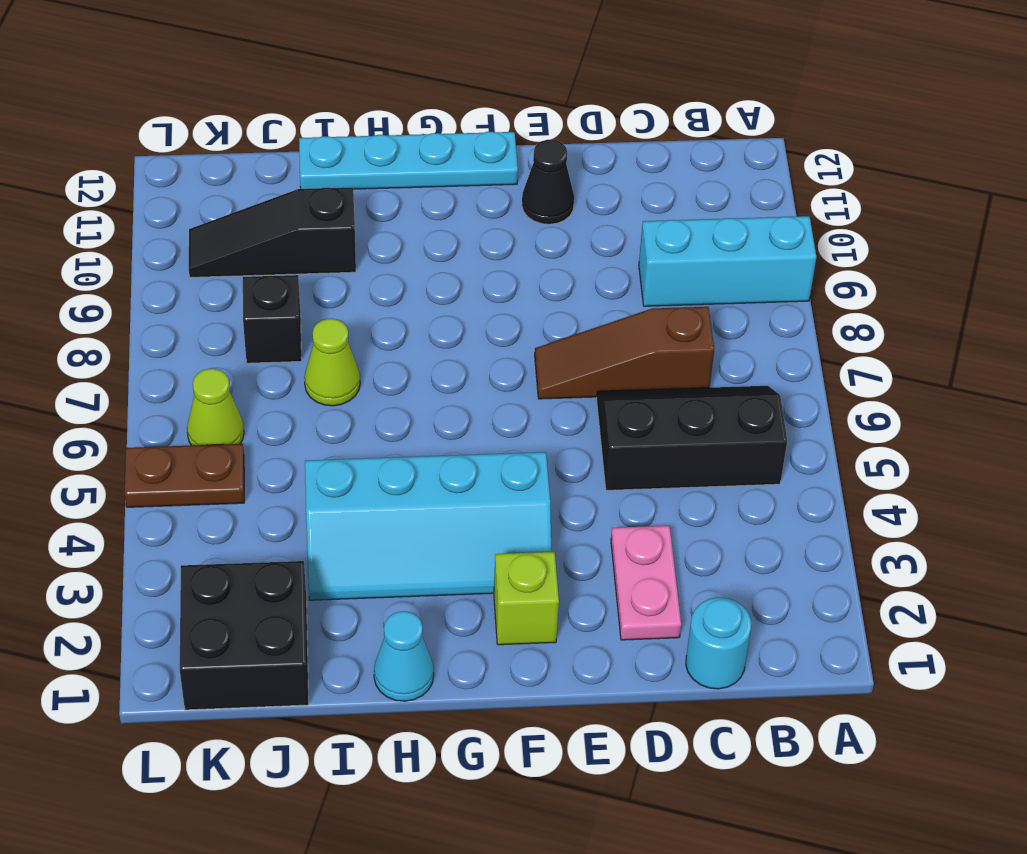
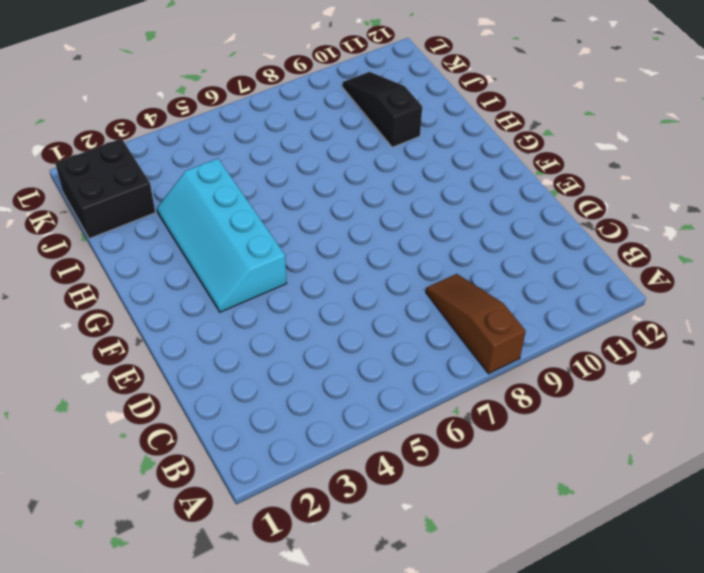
brown 1x3 slope [426,274,526,374] -> brown 1x3 slope moved to [535,307,714,399]
none -> cyan 1x3 brick [639,216,816,306]
none -> black 2x3 slope [596,386,787,490]
none -> cyan 1x1 round brick [686,598,751,689]

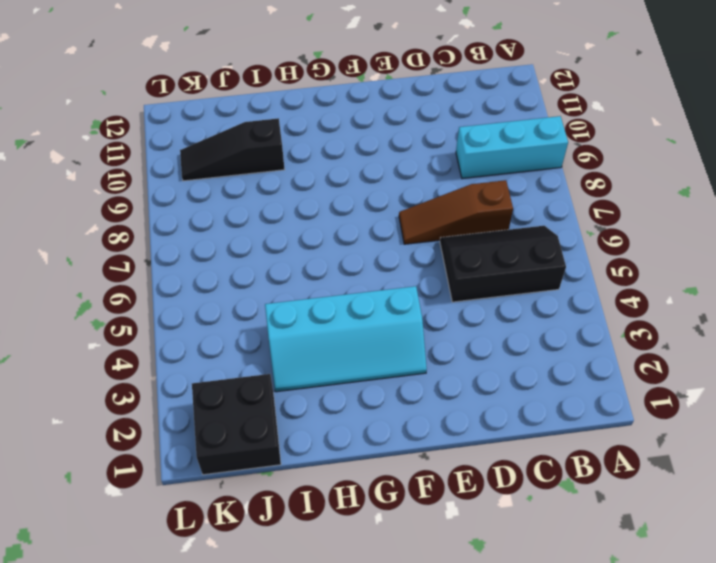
none -> cyan 1x1 round brick [686,598,751,689]
none -> pink 1x2 plate [611,526,681,640]
none -> black 1x1 cone [522,140,574,224]

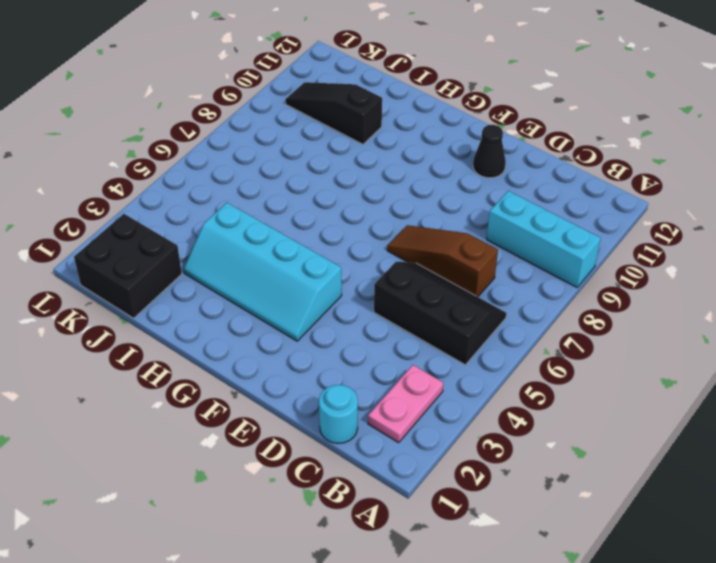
pink 1x2 plate [368,365,443,443] -> pink 1x2 plate moved to [611,526,681,640]
none -> lime 1x1 brick [494,552,559,645]
none -> cyan 1x4 plate [299,132,518,189]
none -> cyan 1x1 cone [374,611,434,701]

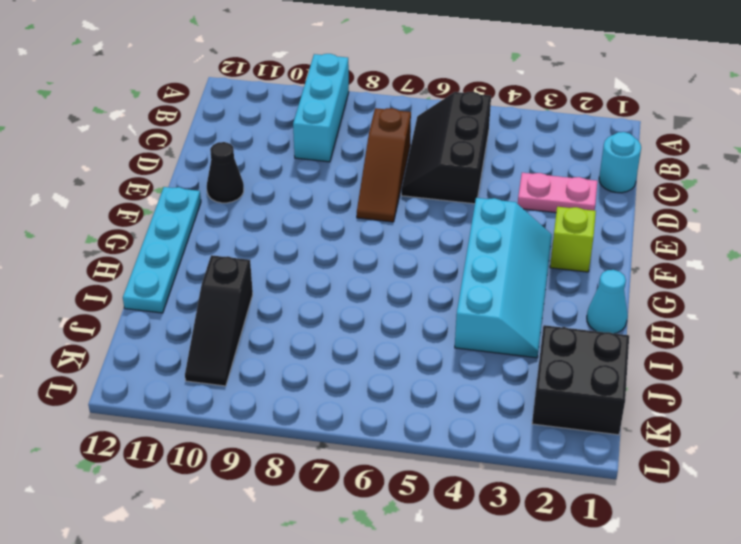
none -> lime 1x1 cone [305,319,360,406]
none -> black 1x1 brick [243,275,302,363]
none -> brown 1x2 plate [125,444,244,507]

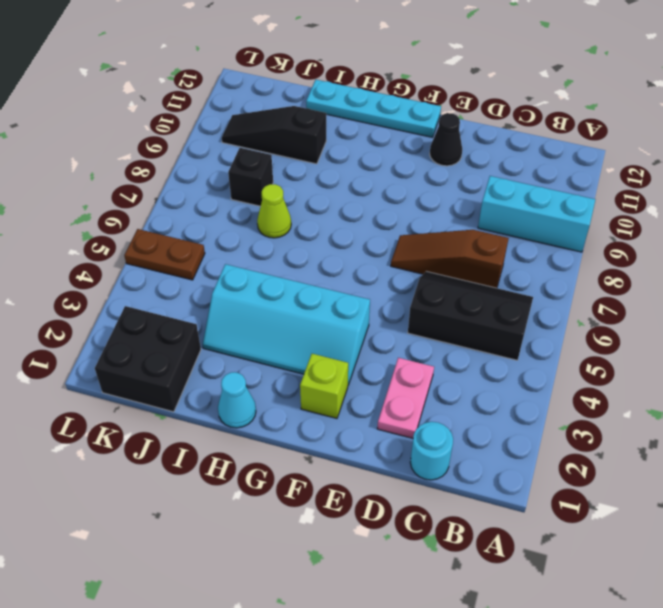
none -> lime 1x1 cone [187,369,244,446]

